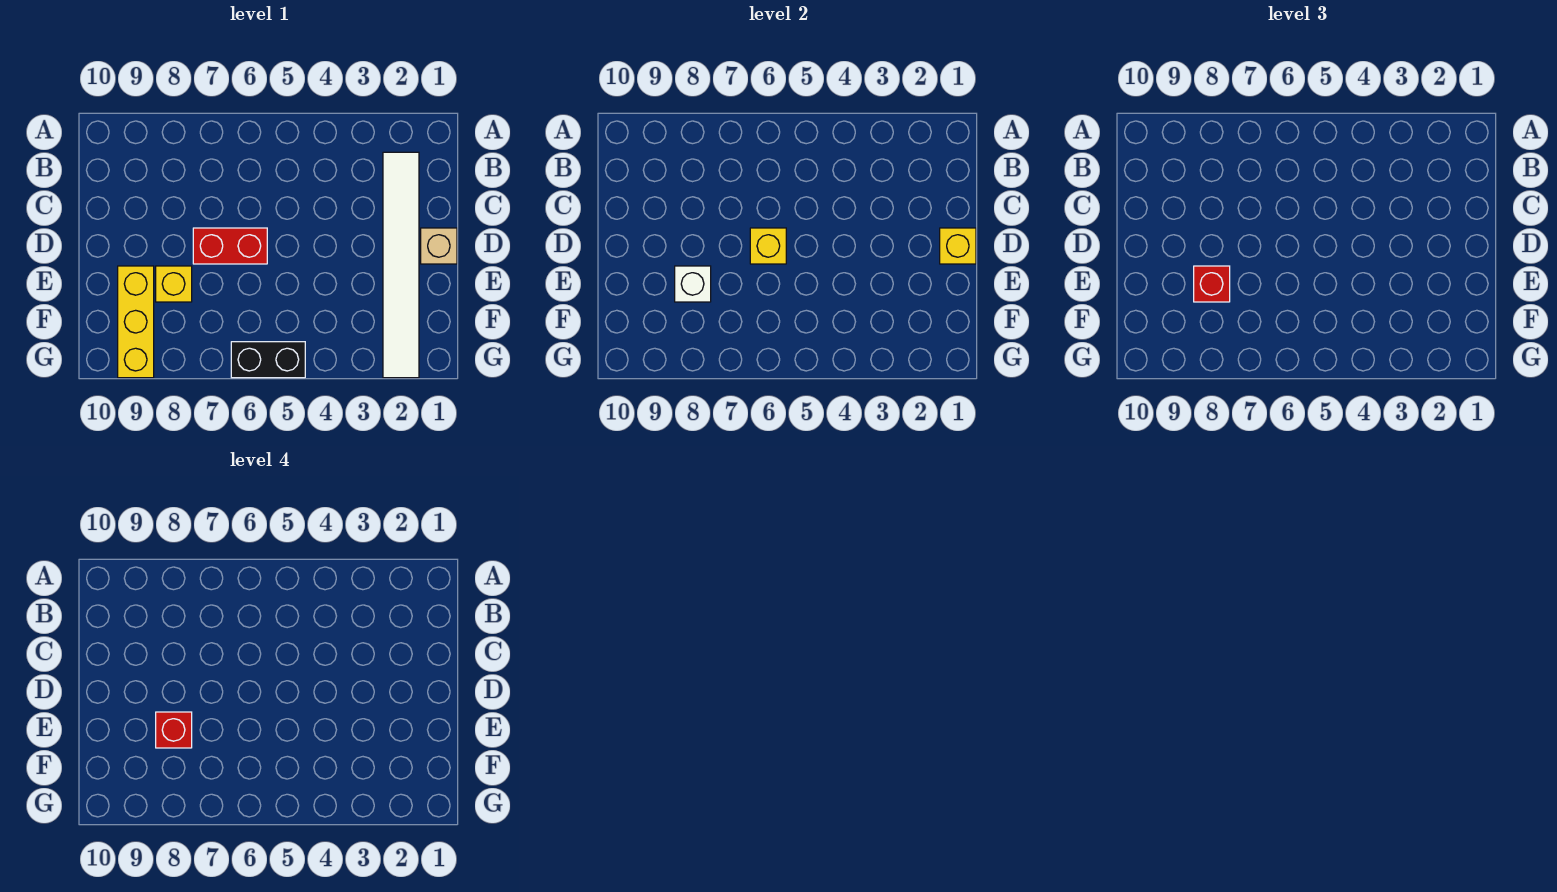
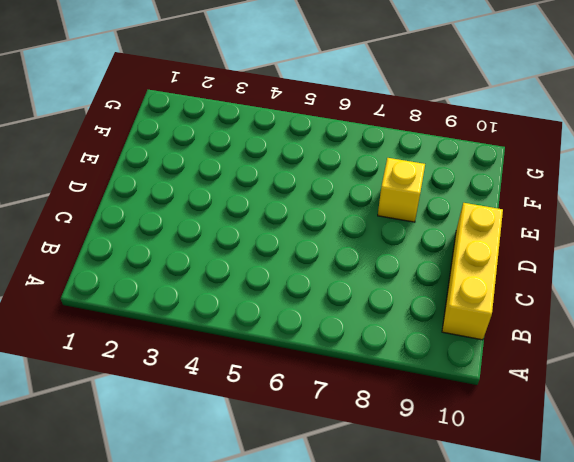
yellow 1x3 brick [442,203,503,340] -> yellow 1x3 brick moved to [118,266,154,378]
none -> white 1x6 tile [383,152,419,378]
none -> tan 1x1 brick [421,228,457,264]

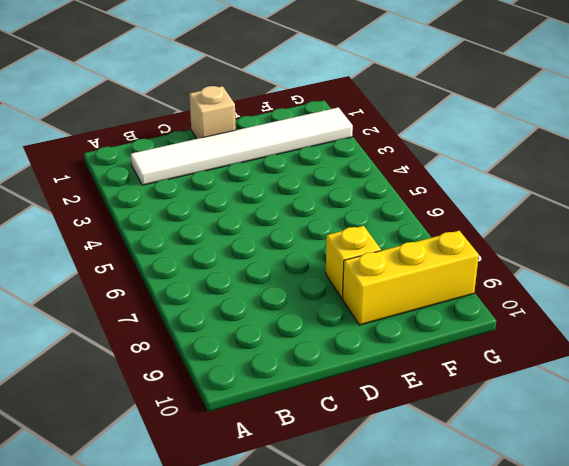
none -> red 1x2 brick [193,228,267,264]
none -> black 1x2 brick [231,342,305,378]

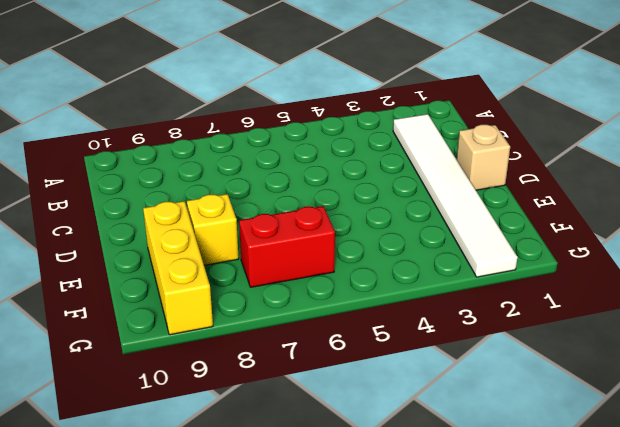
red 1x2 brick [239,206,335,287] -> red 1x2 brick moved to [193,228,267,264]
none -> black 1x2 brick [231,342,305,378]
none -> yellow 1x1 brick [940,228,976,264]

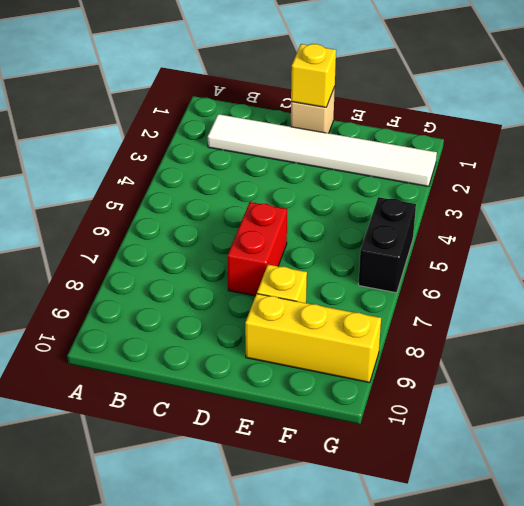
none -> yellow 1x1 brick [750,228,786,264]
none -> white 1x1 brick [675,266,711,302]

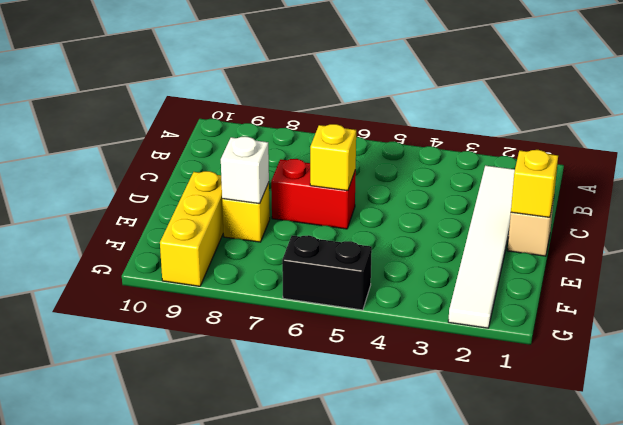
none -> red 1x1 brick [1194,266,1230,302]
none -> red 1x1 brick [156,712,192,748]

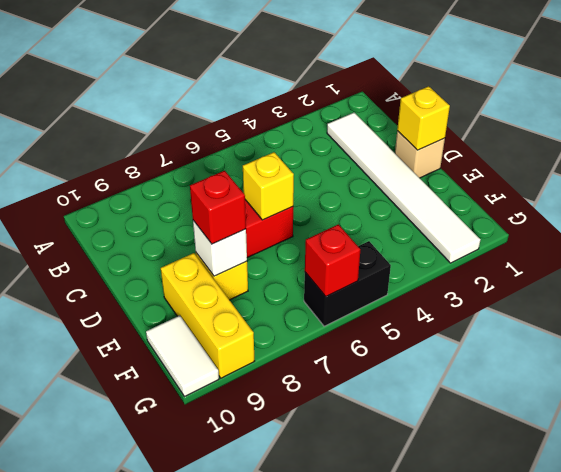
white 1x2 tile [146,316,219,397] -> none
red 1x1 brick [305,224,360,297] -> red 1x1 brick moved to [156,712,192,748]

